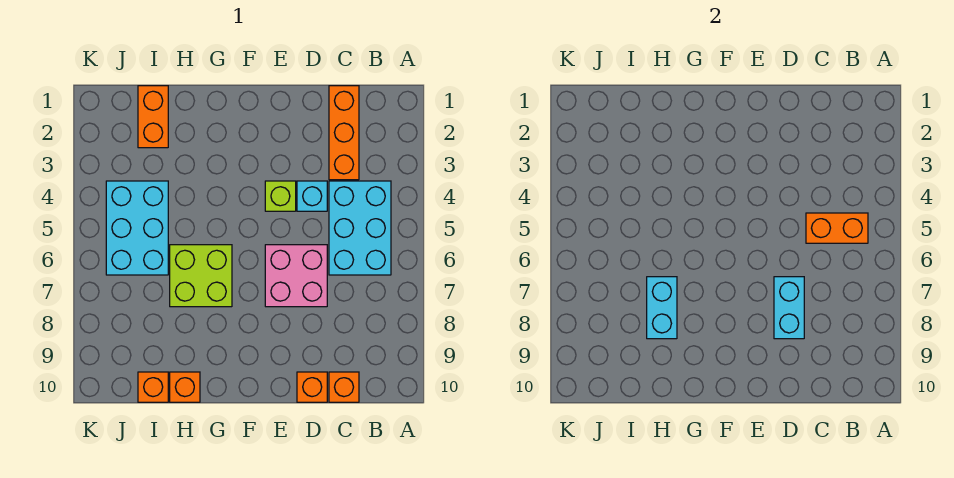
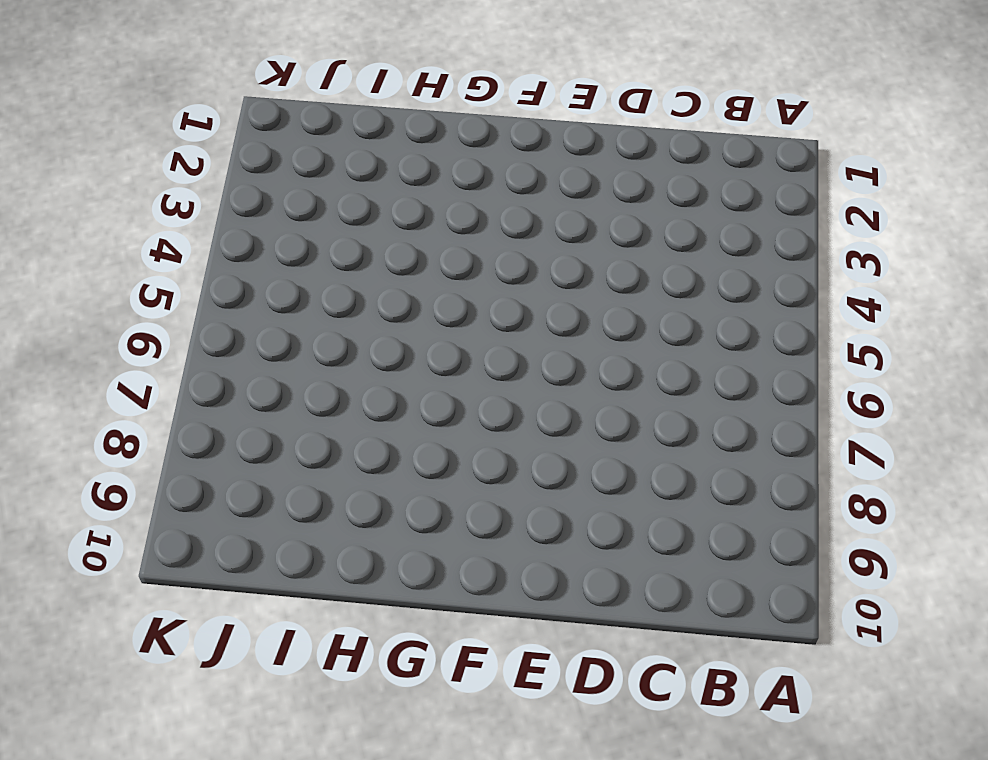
none -> cyan 2x3 brick [329,181,391,275]
none -> orange 1x3 brick [329,86,359,180]
none -> orange 1x1 brick [329,372,359,402]

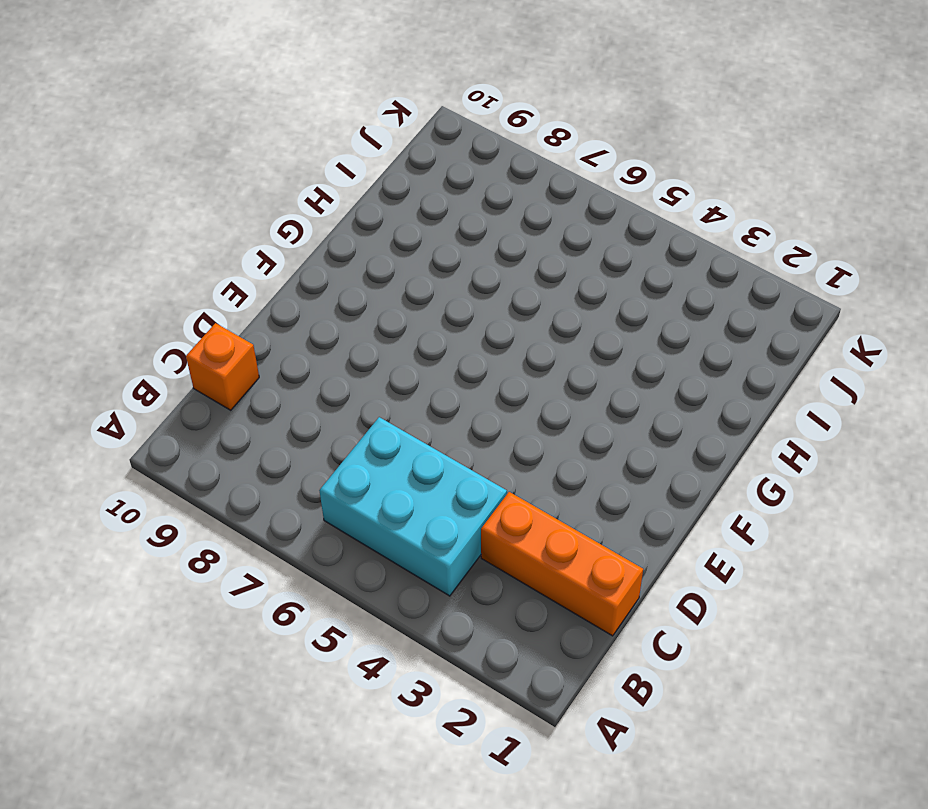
none -> cyan 1x1 brick [297,181,327,211]
none -> pink 2x2 brick [265,245,327,307]
none -> orange 1x1 brick [297,372,327,402]

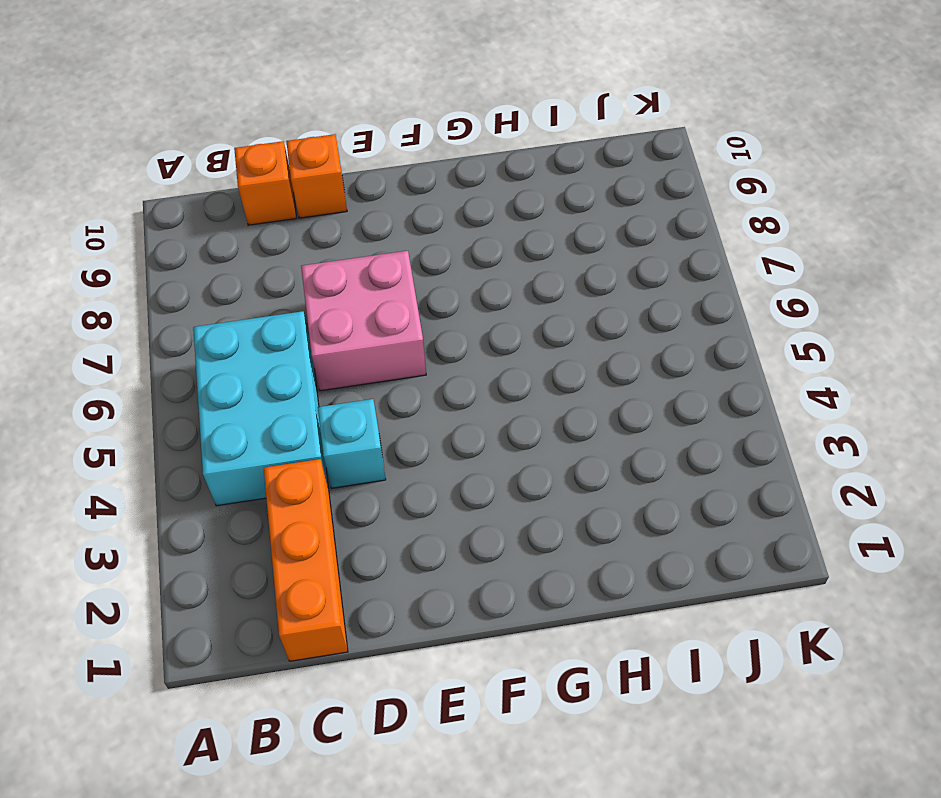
none -> lime 1x1 brick [265,181,296,211]
none -> lime 2x2 brick [170,245,232,307]
none -> orange 1x1 brick [170,372,200,402]

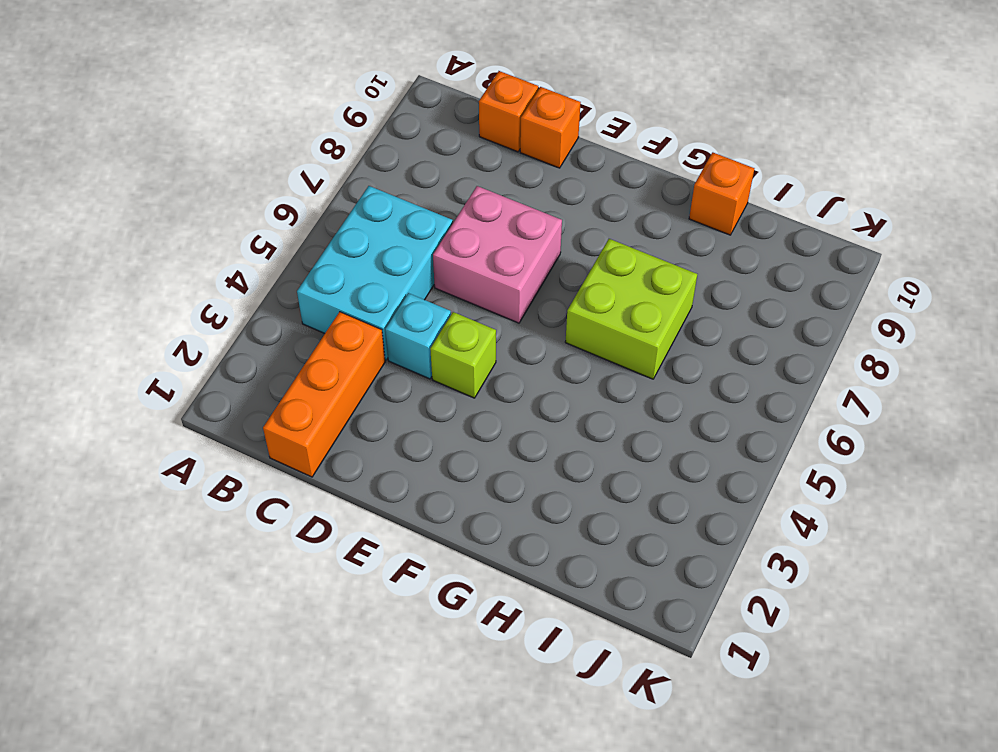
none -> orange 1x2 brick [138,86,168,148]
none -> cyan 2x3 brick [106,181,168,275]
none -> orange 1x1 brick [138,372,168,402]

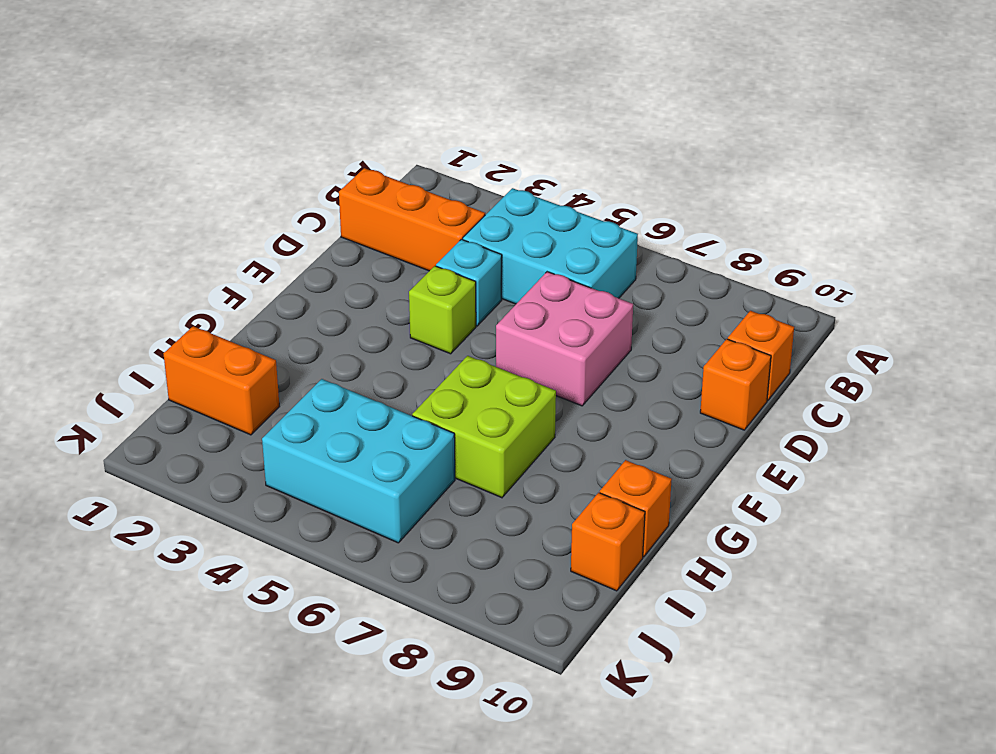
none -> orange 1x2 brick [806,213,868,243]
none -> cyan 1x2 brick [774,277,804,339]
none -> cyan 1x2 brick [647,277,677,339]

